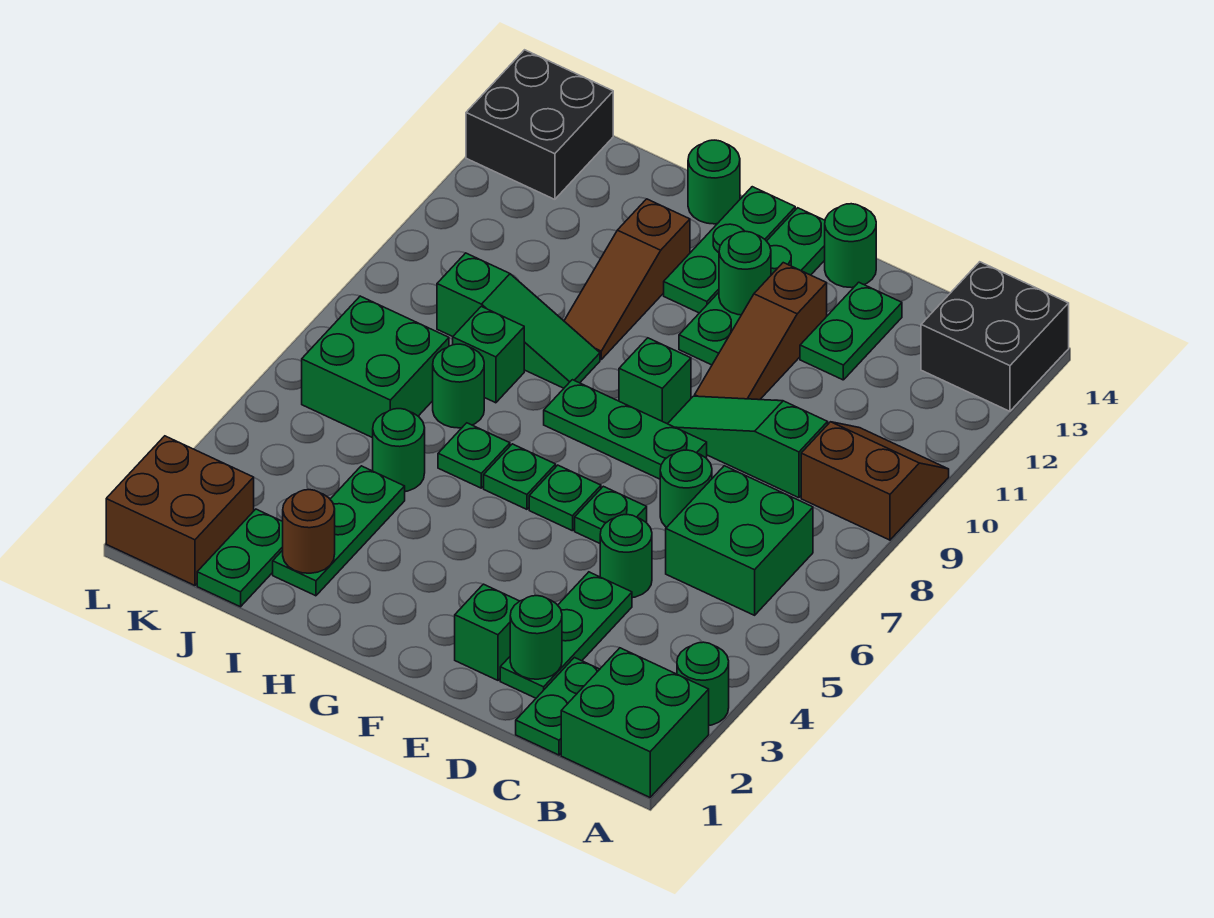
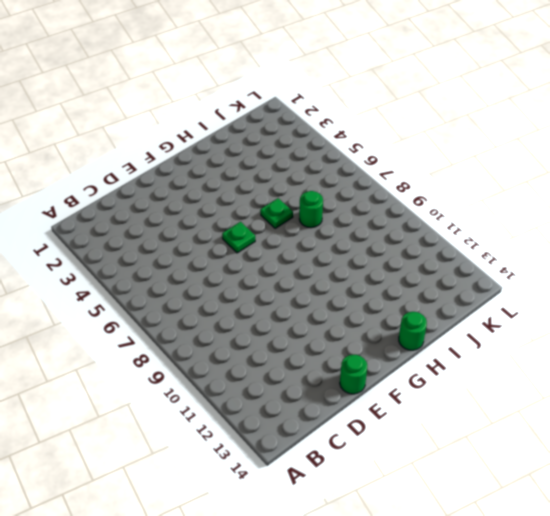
none -> green 2x2 brick [561,648,709,797]
none -> green 1x1 round brick [677,642,729,725]
none -> brown 2x2 slope [801,422,949,540]
none -> black 2x2 brick [921,262,1069,411]

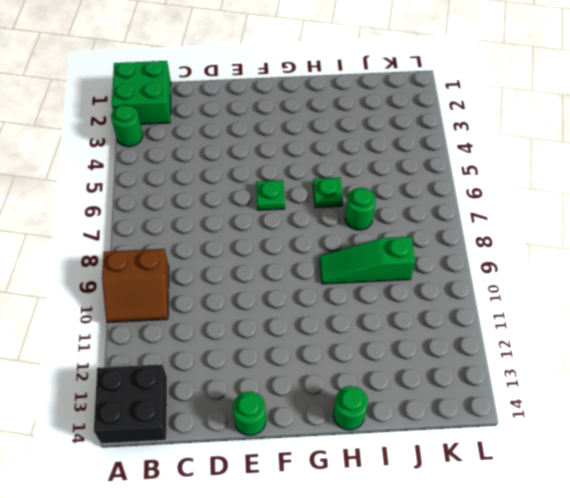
none -> green 2x2 brick [666,466,813,615]
none -> green 1x2 plate [516,658,600,755]
none -> green 1x3 slope [668,396,828,498]
none -> green 1x3 plate [500,572,632,698]

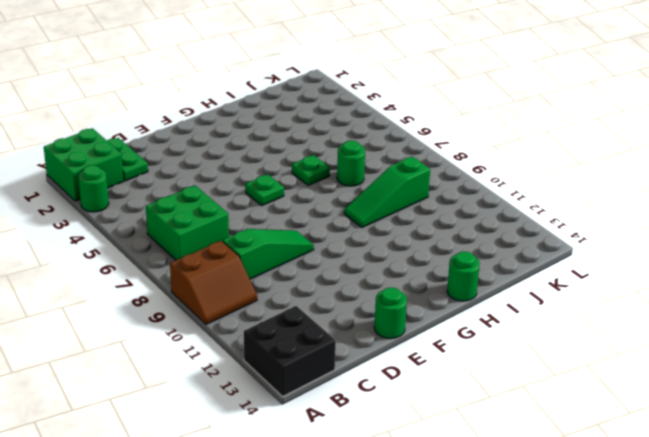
none -> green 1x3 plate [500,572,632,698]
none -> green 1x1 round brick [600,515,652,598]
none -> green 1x1 round brick [660,450,712,527]
none -> green 1x2 plate [800,282,902,380]

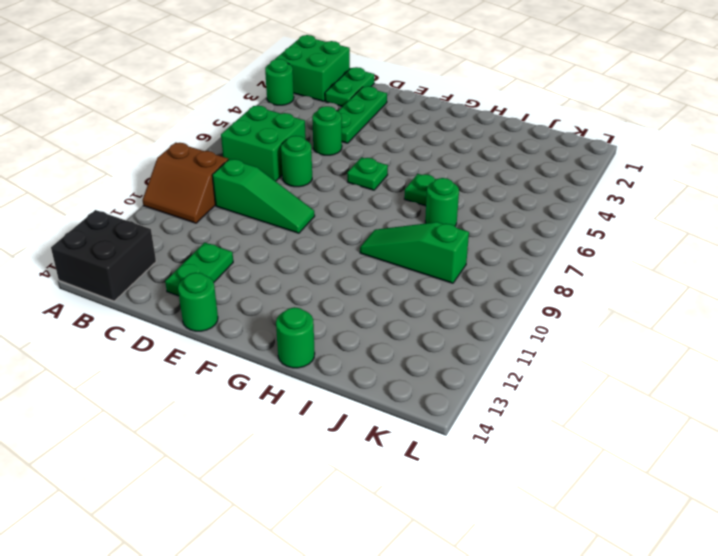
none -> green 1x1 brick [455,584,519,680]
none -> green 1x1 plate [575,486,647,543]
none -> green 1x3 plate [544,380,707,479]
none -> brown 1x3 slope [695,263,827,400]

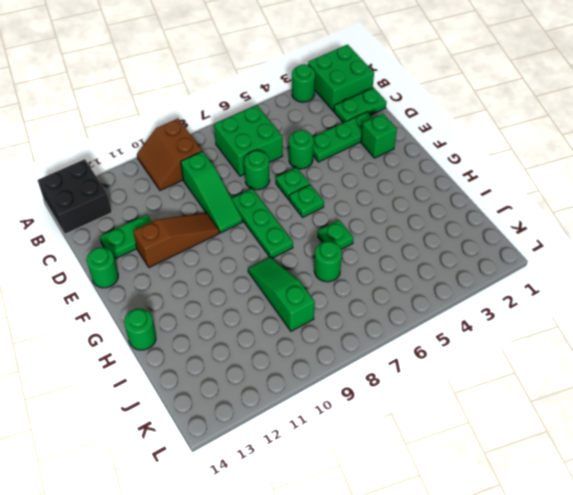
none -> green 1x1 brick [619,338,691,424]
none -> green 1x4 plate [679,208,825,365]
none -> green 1x1 plate [484,444,556,509]
none -> green 1x3 plate [664,187,795,313]

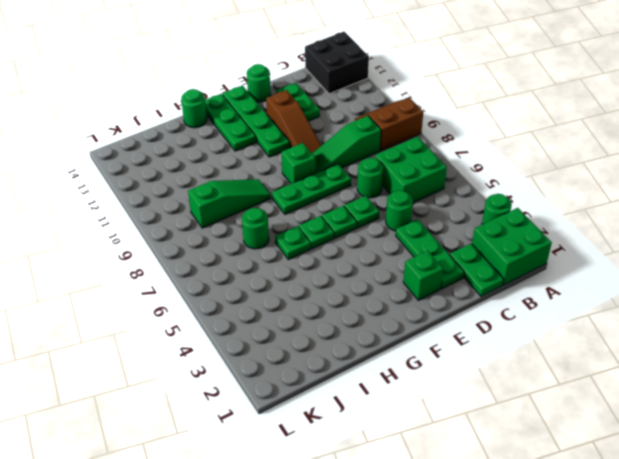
none -> brown 1x3 slope [564,199,690,359]
none -> green 1x3 plate [273,466,405,596]
none -> green 1x1 round brick [373,409,425,492]
none -> green 1x1 brick [453,306,524,403]

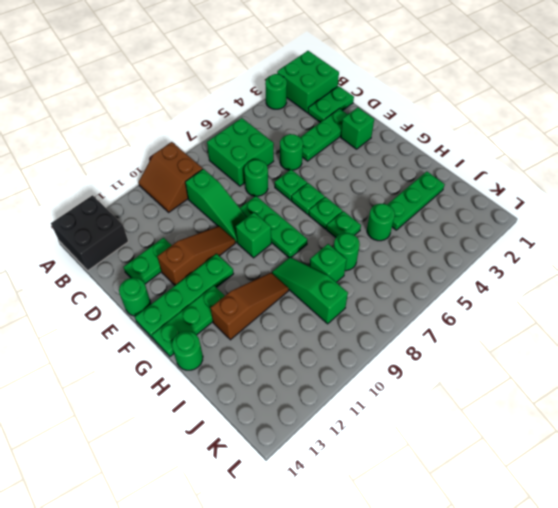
none -> green 1x2 plate [197,509,283,607]
none -> green 2x2 brick [302,296,449,438]
none -> brown 2x2 brick [106,436,254,585]
none -> black 2x2 brick [466,50,613,199]

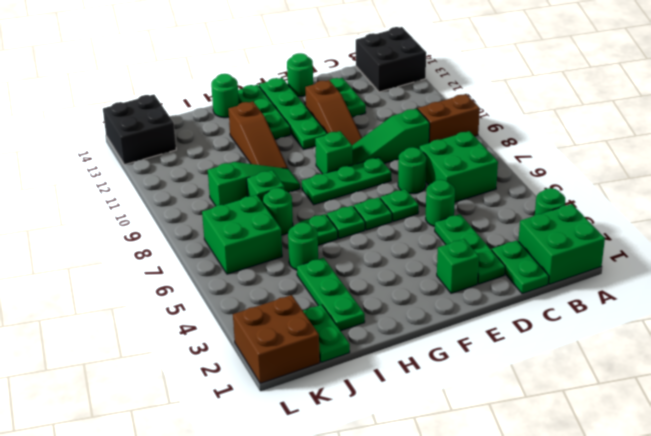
none -> green 1x1 round brick [510,596,562,679]
none -> green 1x1 round brick [719,231,771,315]
none -> brown 1x1 round brick [283,490,335,573]

